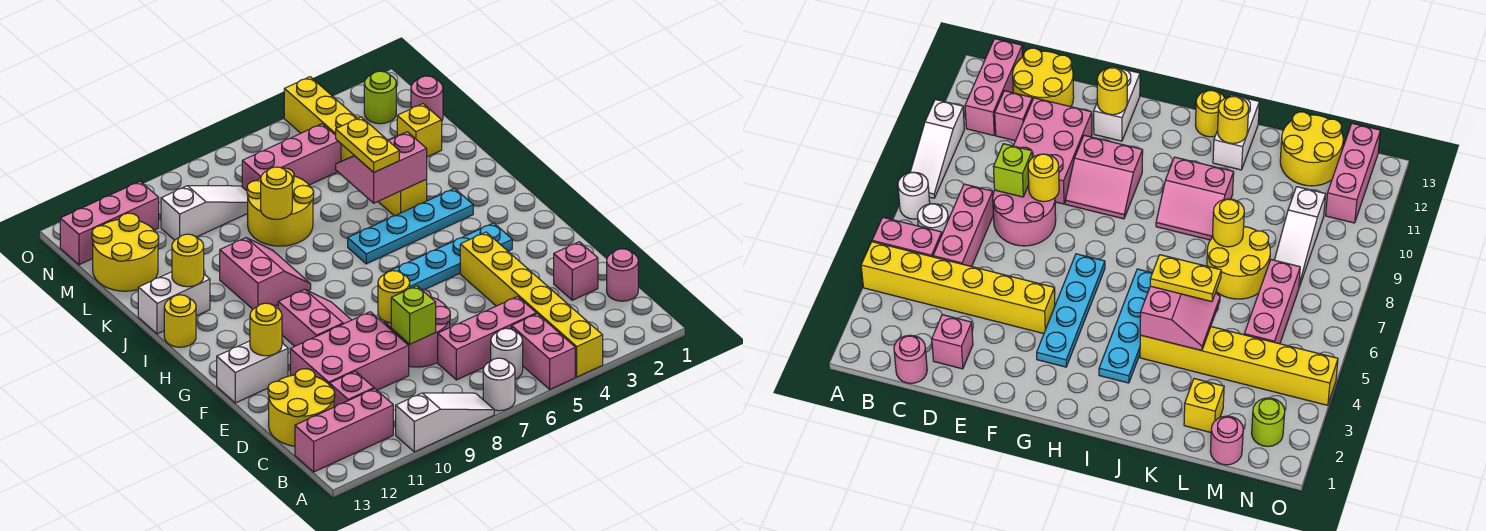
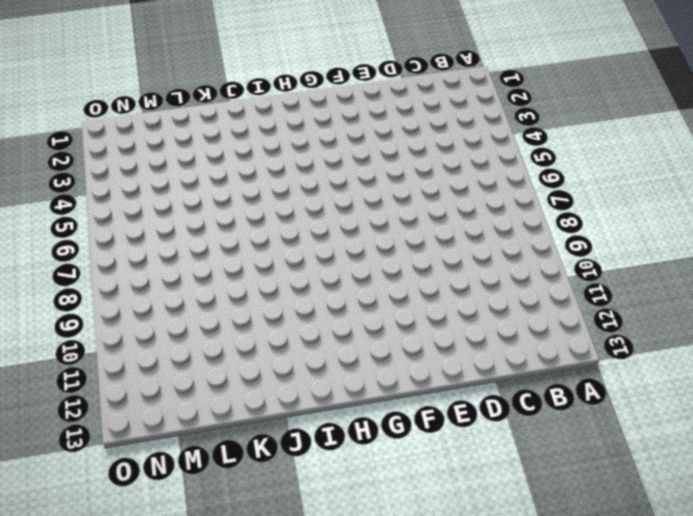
none -> yellow 1x6 brick [460,232,603,377]
none -> pink 1x2 brick [512,314,575,389]
none -> white 1x1 round brick [483,358,515,411]
none -> white 1x3 slope [396,393,494,452]

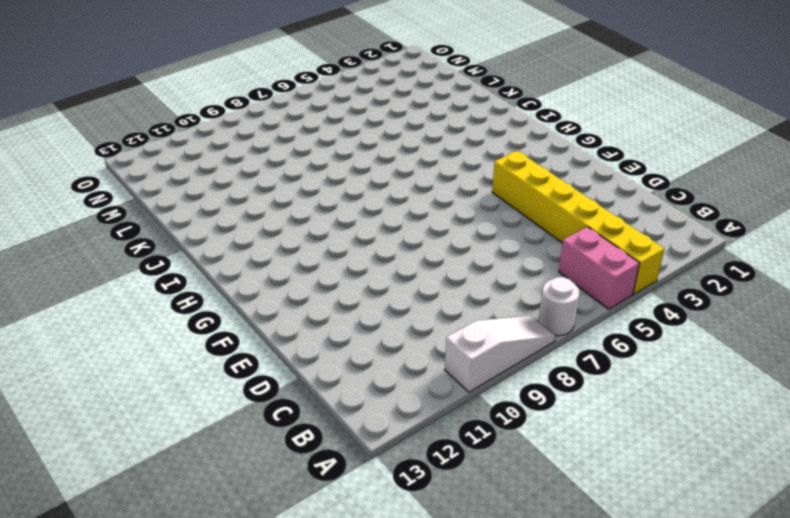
none -> white 1x1 round brick [491,328,523,379]
none -> pink 1x3 brick [295,389,393,472]
none -> pink 1x1 round brick [607,249,638,301]
none -> pink 1x3 brick [438,296,536,380]

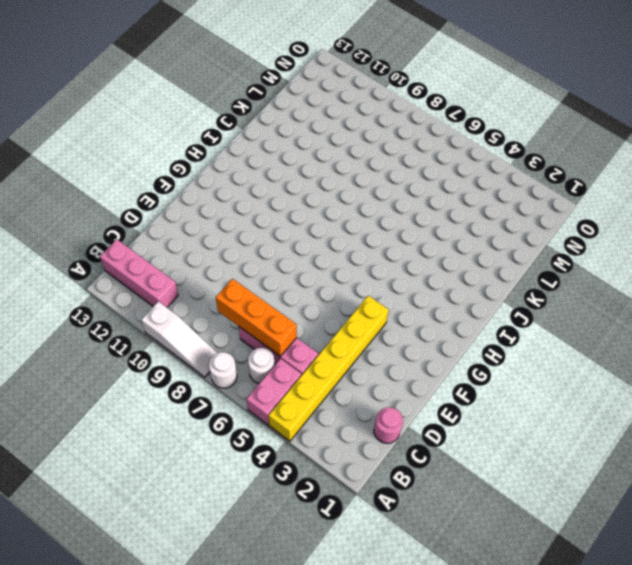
orange 1x3 brick [216,279,297,357] -> none
none -> pink 1x1 brick [330,371,374,407]
none -> yellow 2x2 round brick [268,369,335,446]
none -> pink 1x1 brick [554,242,598,300]
none -> pink 2x2 round brick [385,289,450,367]

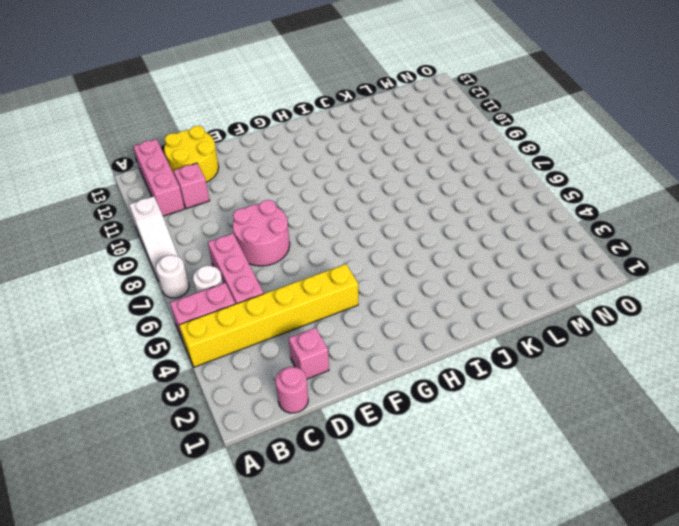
none -> pink 2x3 brick [290,312,409,390]
none -> pink 2x2 slope [278,289,351,346]
none -> white 1x2 brick [217,341,288,403]
none -> cyan 1x4 plate [388,223,512,290]

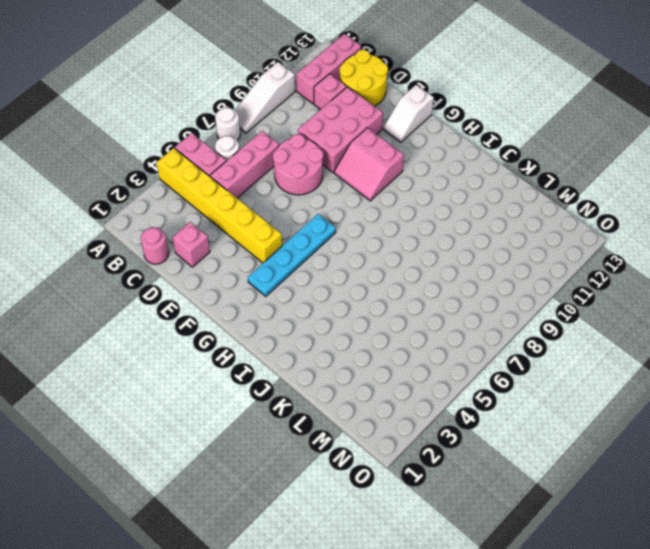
white 1x2 slope [384,85,434,142] -> white 1x2 brick [217,341,288,403]
none -> cyan 1x4 plate [348,188,473,264]
none -> pink 2x2 slope [220,238,311,309]
none -> yellow 1x1 round brick [164,295,196,347]
none -> yellow 1x6 brick [284,77,427,216]

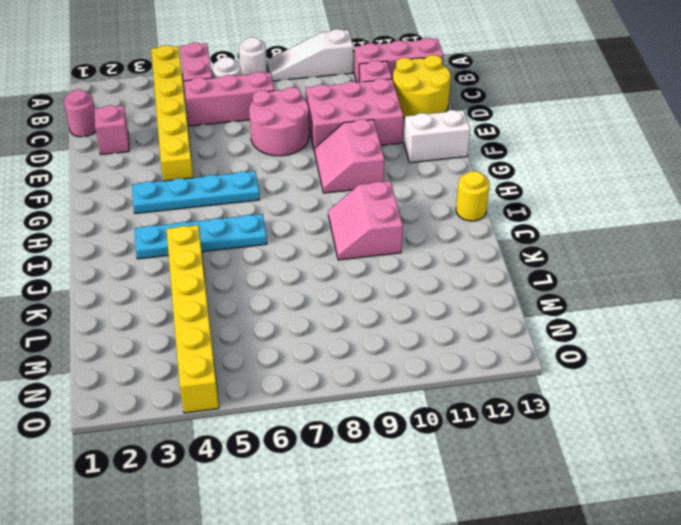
none -> white 1x2 brick [138,272,210,334]
none -> yellow 2x2 round brick [247,168,314,246]
none -> yellow 1x1 brick [397,104,442,157]
none -> yellow 2x2 round brick [92,213,159,291]

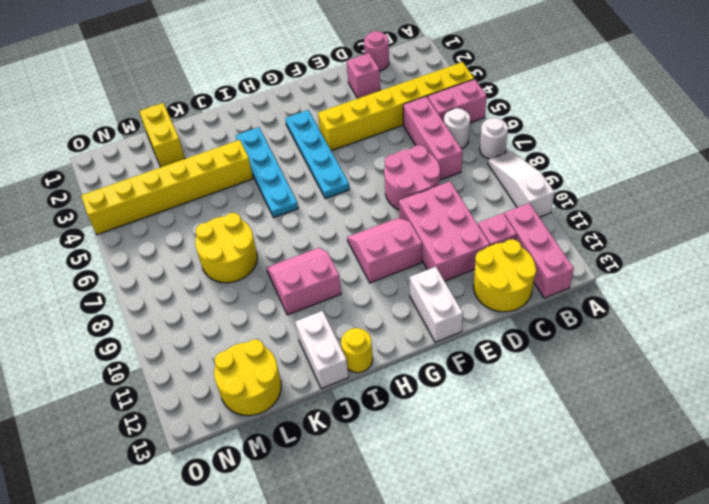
yellow 1x2 brick [139,103,185,167] -> yellow 1x1 brick [397,104,442,157]
none -> pink 1x1 round brick [411,76,443,120]
none -> pink 1x3 brick [242,124,341,191]
none -> white 1x3 slope [161,186,248,240]
none -> lime 1x1 round brick [364,71,396,124]

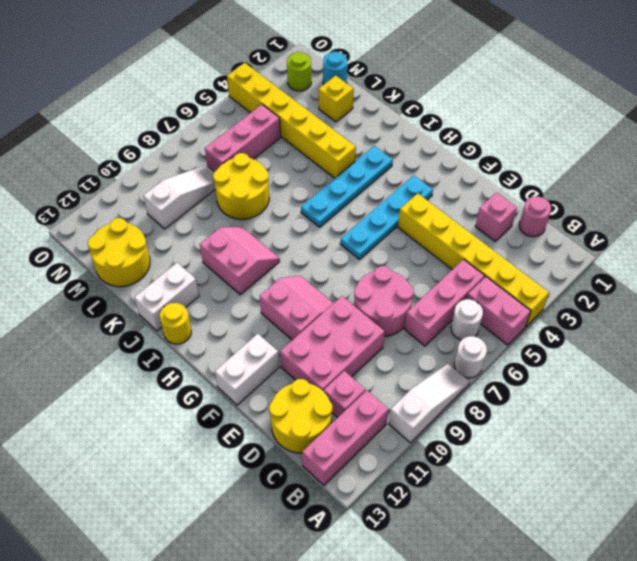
cyan 1x1 round brick [323,52,347,84] -> pink 1x1 round brick [411,76,443,120]
none -> pink 1x3 brick [60,181,159,265]
none -> lime 1x1 brick [391,286,436,344]
none -> yellow 1x1 round brick [378,271,410,323]
none -> yellow 1x1 round brick [250,303,282,356]

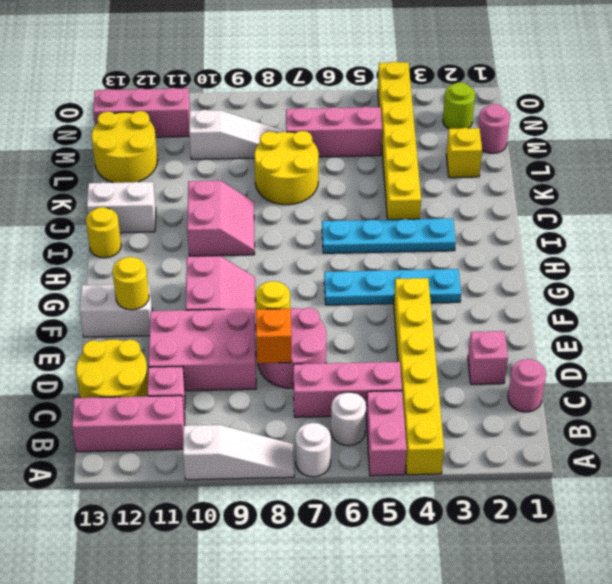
orange 1x1 brick [256,309,292,363] -> lime 1x1 brick [391,286,436,344]
none -> pink 2x2 slope [336,132,427,203]
none -> yellow 1x1 round brick [172,234,204,287]
none -> yellow 1x1 round brick [261,167,292,219]
none -> yellow 1x2 plate [336,117,399,172]

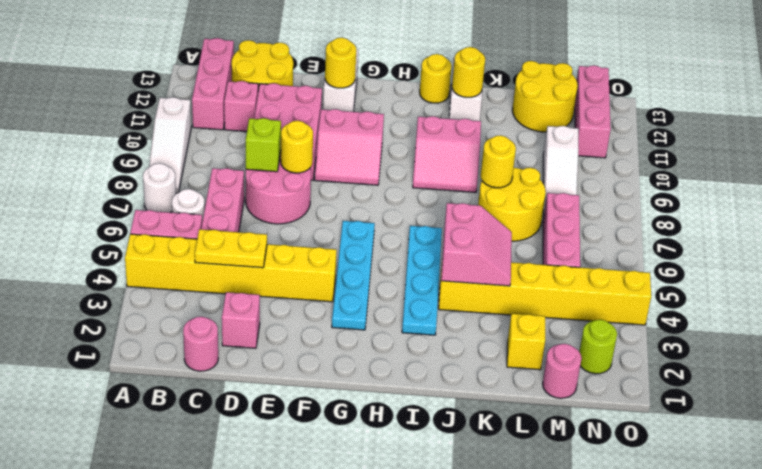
yellow 1x2 plate [195,229,267,268] -> yellow 1x2 plate moved to [336,117,399,172]

